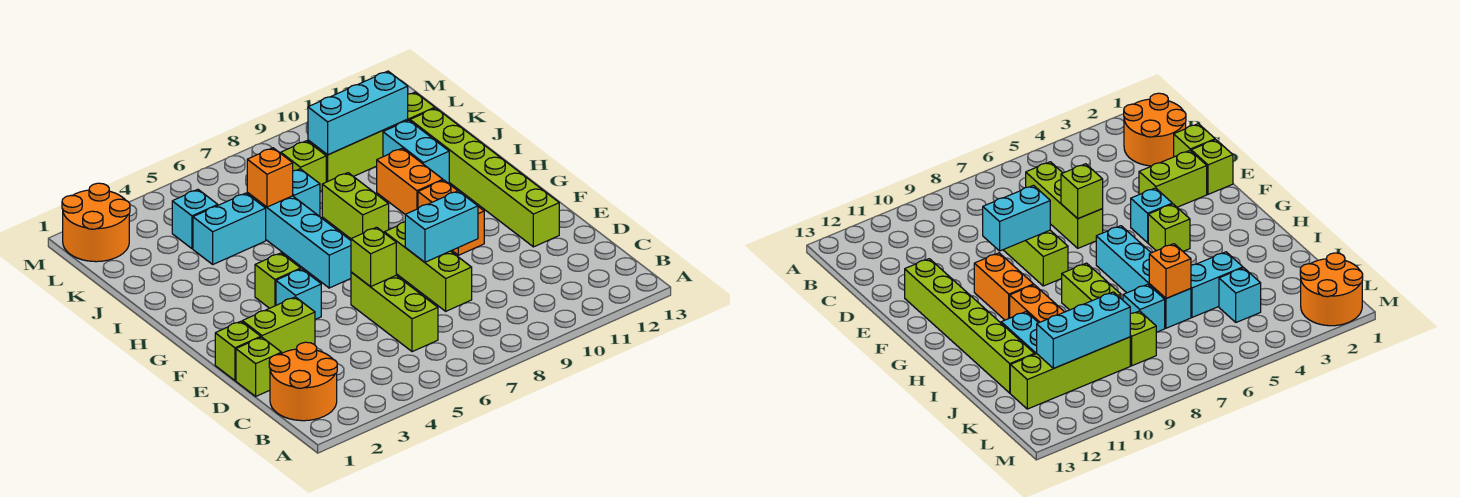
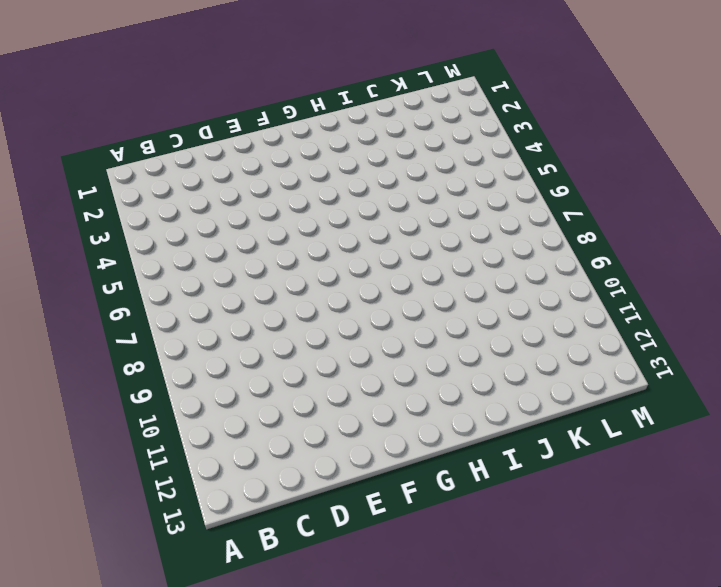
none -> orange 2x2 round brick [269,342,337,421]
none -> lime 1x3 brick [351,272,438,352]
none -> lime 1x1 brick [236,337,282,396]

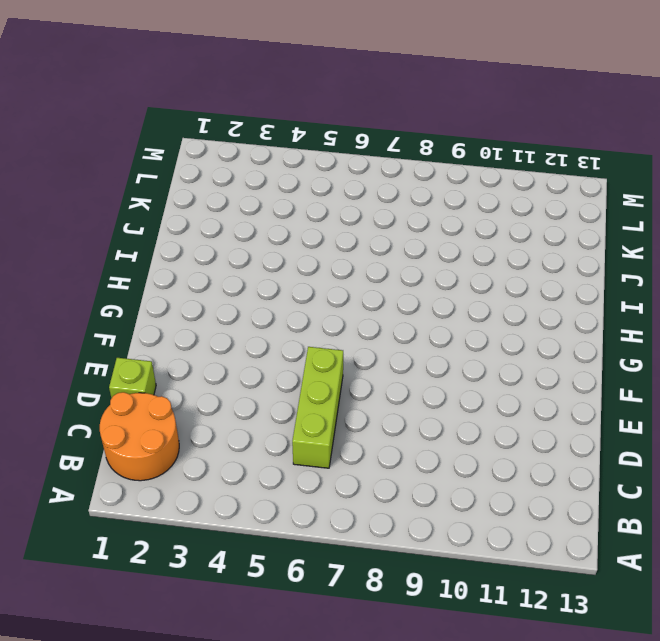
none -> lime 1x3 brick [384,222,472,311]
none -> lime 1x1 brick [215,321,261,381]
none -> lime 1x2 brick [242,297,315,353]

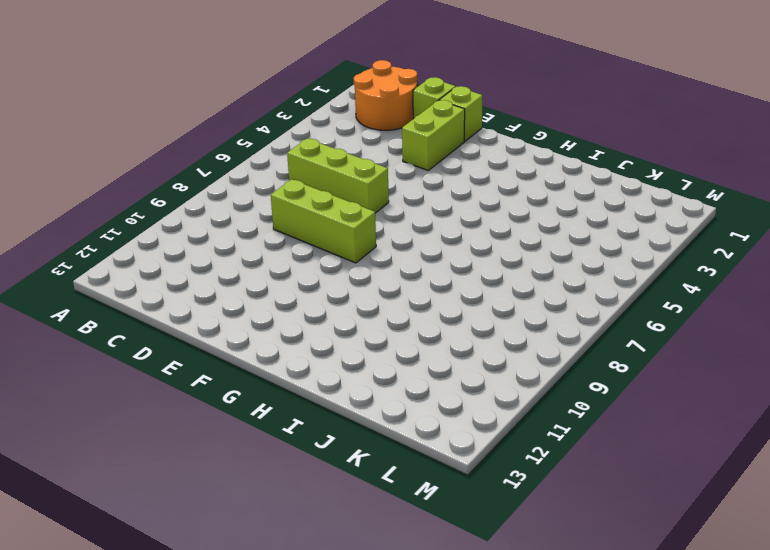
none -> lime 1x6 brick [410,108,559,247]
none -> cyan 1x1 brick [276,269,321,319]
none -> orange 1x2 brick [418,180,484,255]

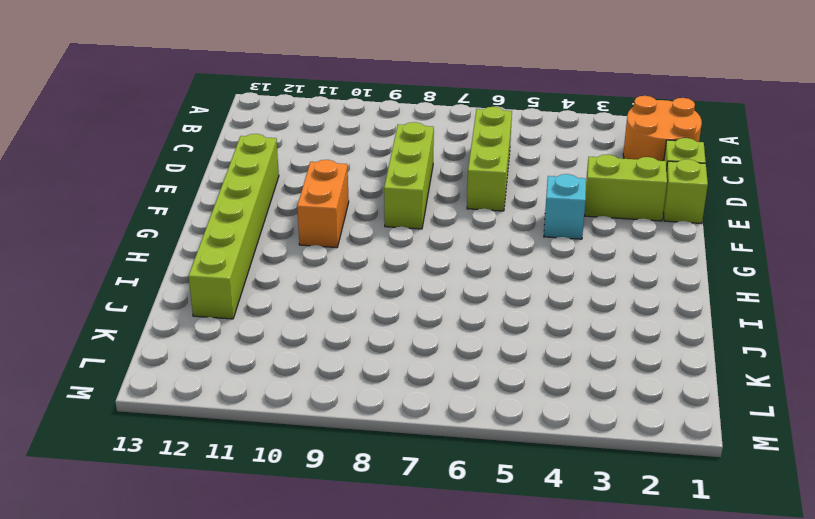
none -> lime 1x1 brick [255,253,301,308]
none -> cyan 1x4 brick [247,193,351,288]
none -> lime 1x2 brick [322,173,389,239]

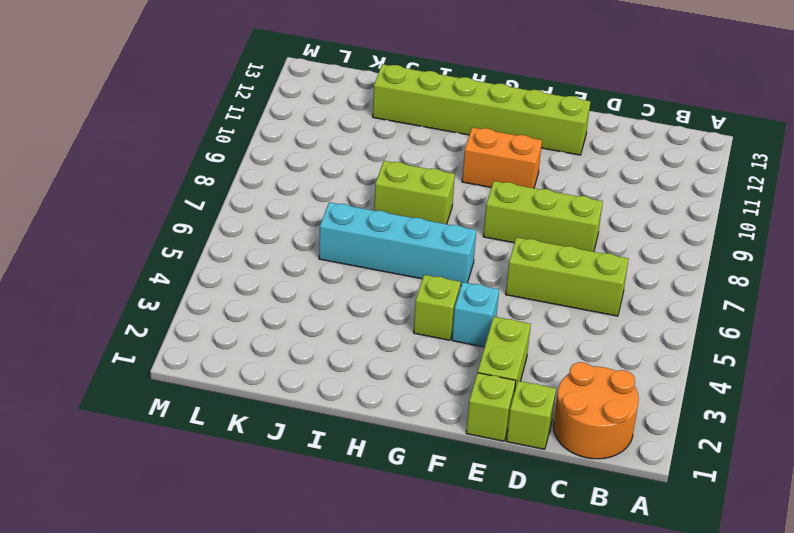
none -> orange 1x2 brick [377,148,443,215]
none -> cyan 1x2 brick [383,120,449,184]
none -> cyan 1x2 brick [193,193,266,264]

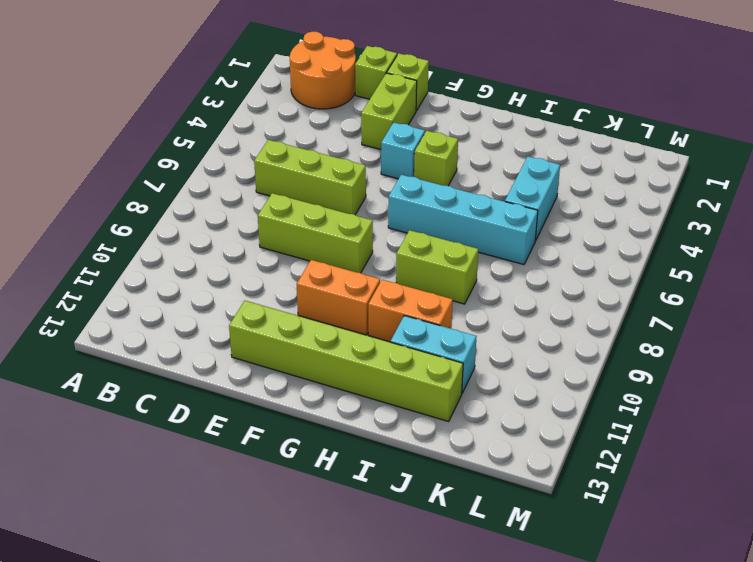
none -> cyan 1x1 brick [293,169,320,216]
none -> cyan 1x1 brick [172,190,218,249]
none -> lime 1x1 brick [281,141,326,191]

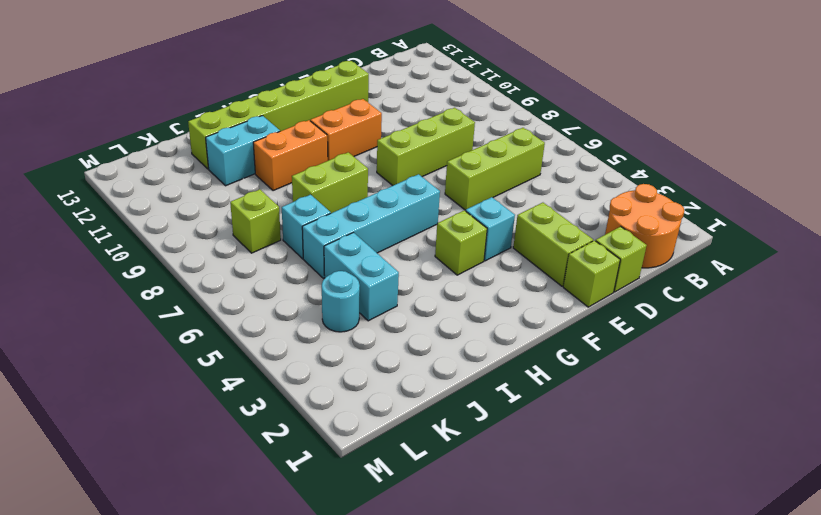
cyan 1x1 round brick [322,271,360,332] -> cyan 1x1 brick [172,190,218,249]
none -> lime 1x4 brick [308,92,435,182]
none -> orange 2x2 round brick [62,183,130,262]
none -> lime 1x1 brick [351,227,396,287]

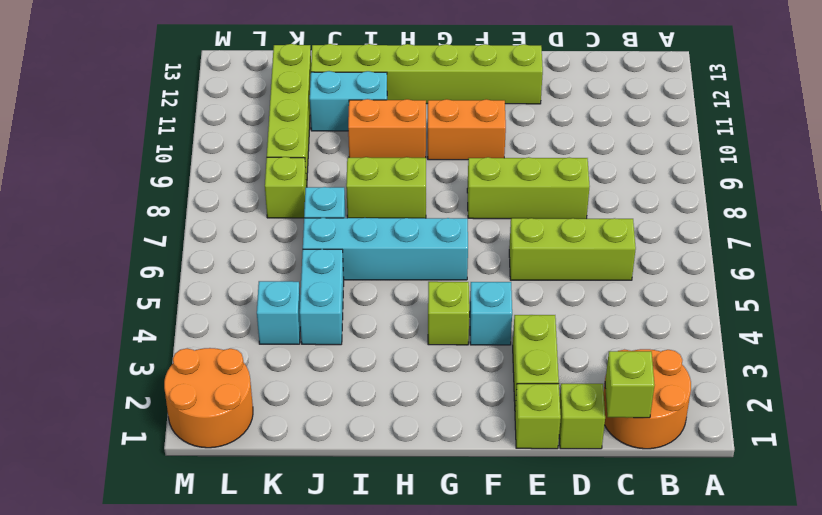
lime 1x1 brick [605,351,655,418] -> lime 1x1 brick moved to [351,227,396,287]
none -> cyan 1x2 brick [405,191,478,262]
none -> orange 1x1 brick [247,148,293,207]
none -> cyan 1x3 brick [308,71,408,155]

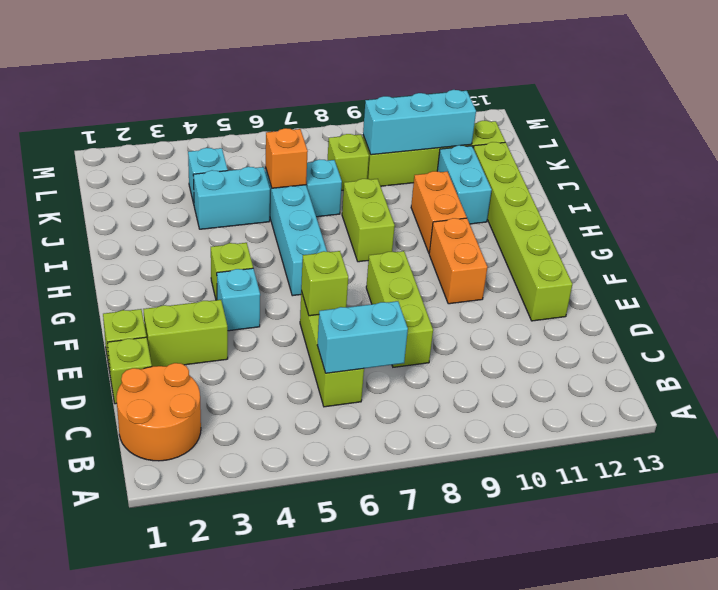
cyan 1x2 brick [317,301,408,373] -> cyan 1x2 brick moved to [405,191,478,262]
none -> orange 2x2 round brick [62,183,130,262]

